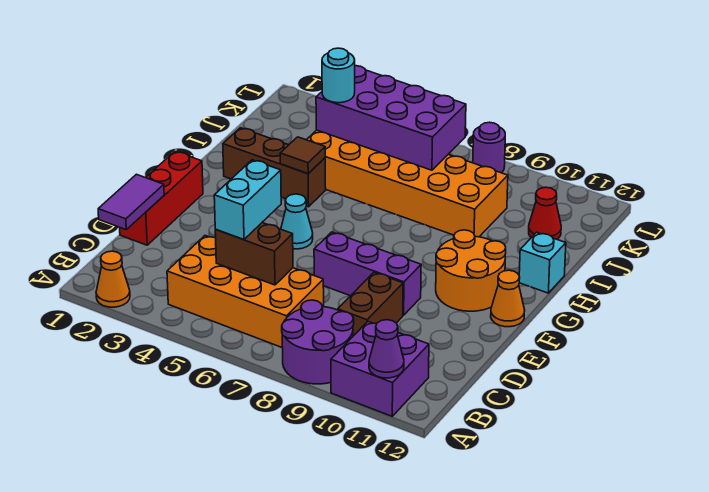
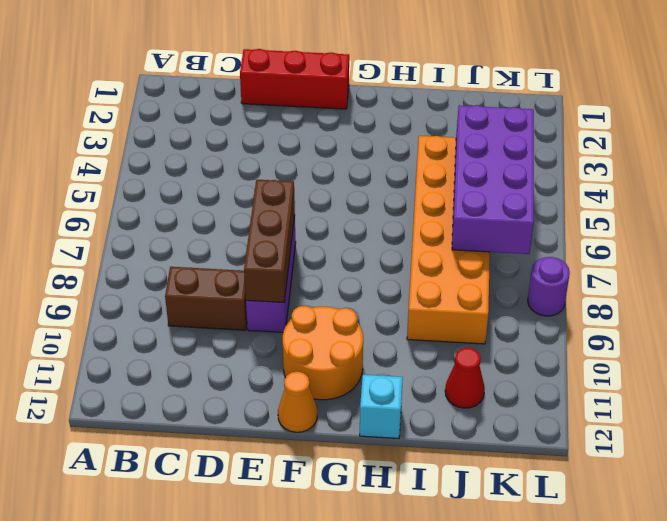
brown 1x3 brick [244,180,295,302] -> brown 1x3 brick moved to [223,128,326,207]
none -> orange 1x1 cone [96,251,130,307]
none -> purple 2x2 round brick [282,300,354,384]
none -> purple 2x2 brick [331,322,429,416]

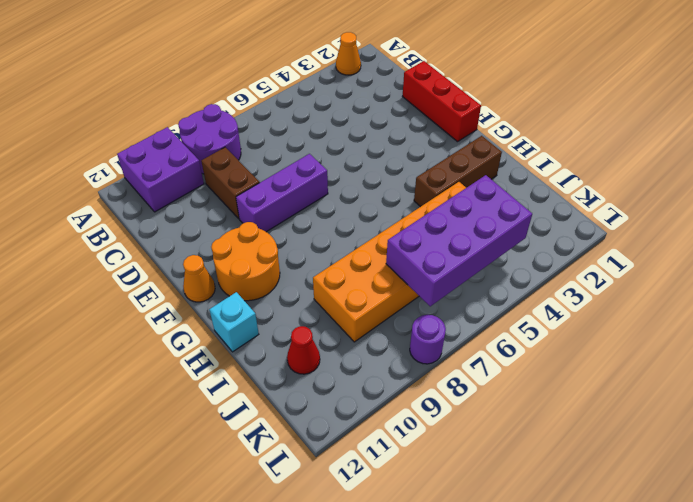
none -> orange 2x4 brick [167,236,324,348]
none -> cyan 1x1 cone [281,194,313,249]
none -> purple 1x1 cone [369,320,404,378]

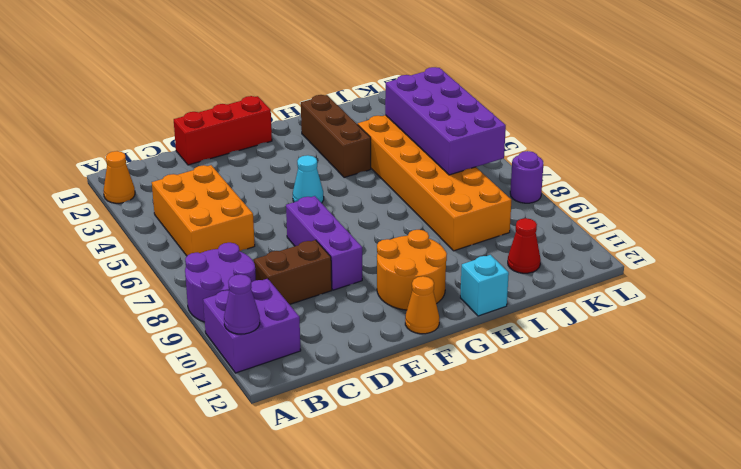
orange 2x3 brick [152,165,255,256] -> orange 2x4 brick [167,236,324,348]
none -> purple 1x2 tile [98,174,164,230]
none -> brown 1x2 brick [215,223,293,285]
none -> brown 1x1 tile [280,137,325,174]

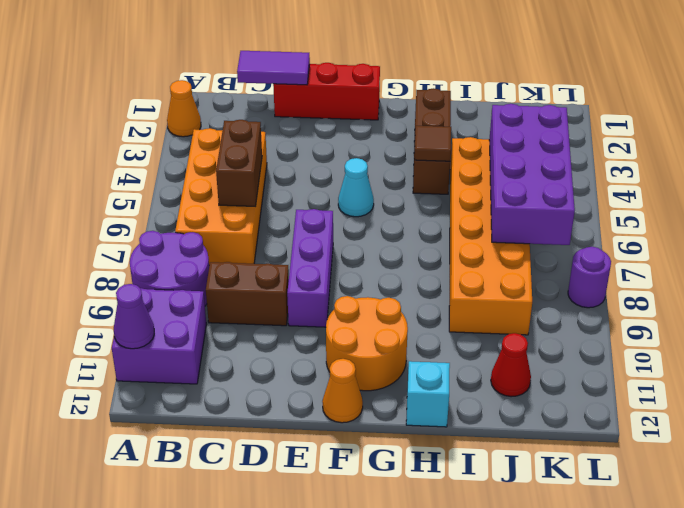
none -> cyan 1x2 brick [214,160,281,239]
none -> cyan 1x1 round brick [322,48,355,103]

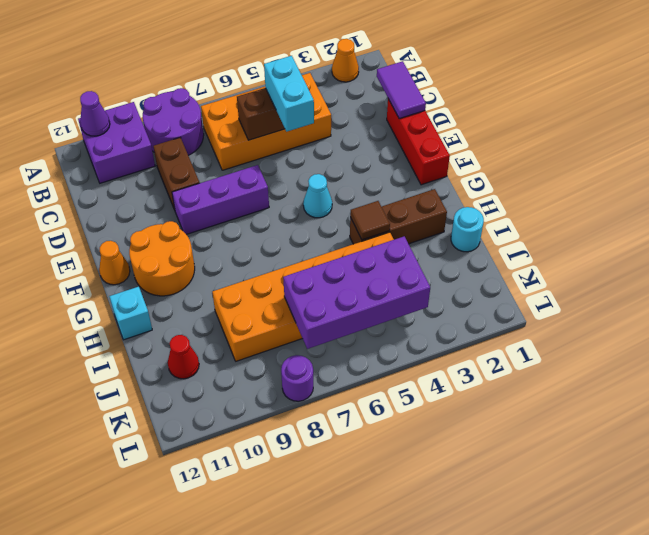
cyan 1x1 round brick [451,207,484,252] -> cyan 1x1 round brick moved to [322,48,355,103]

